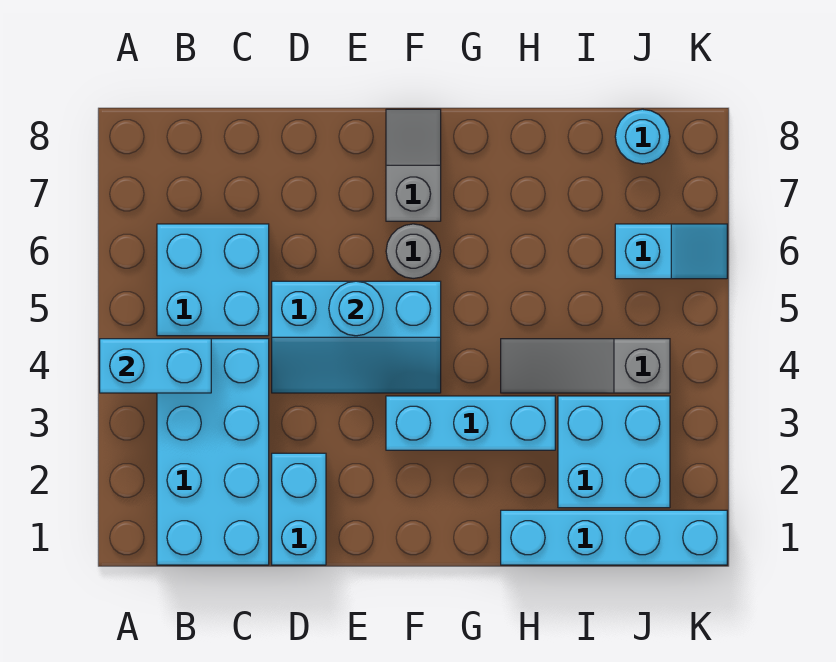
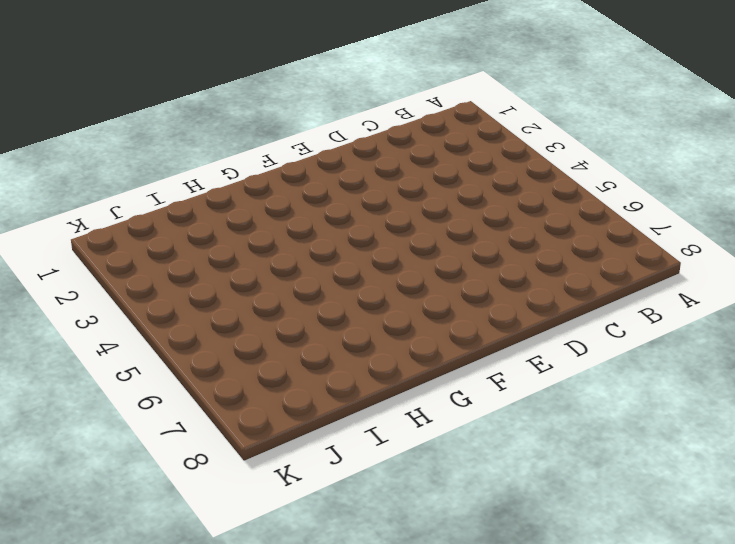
none -> cyan 2x4 brick [157,339,269,565]
none -> cyan 2x2 brick [157,224,269,336]
none -> cyan 1x2 brick [272,453,326,565]

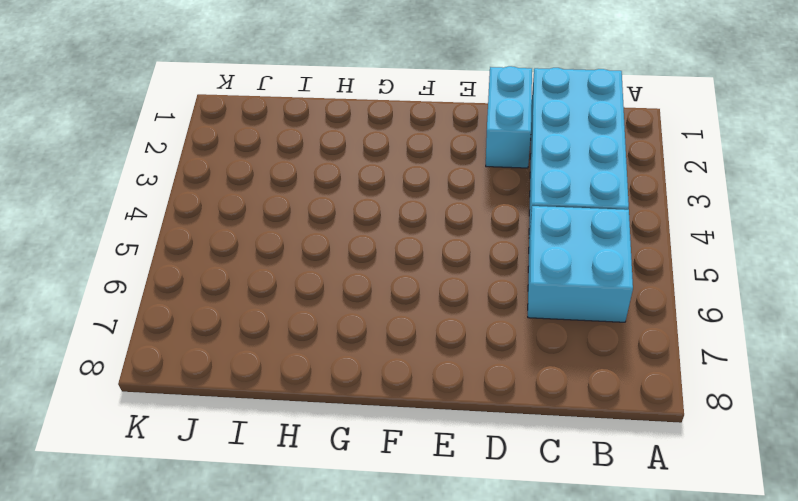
none -> cyan 2x3 slope [272,281,441,393]
none -> cyan 1x3 brick [386,396,555,450]
none -> grey 1x1 round brick [386,224,441,278]

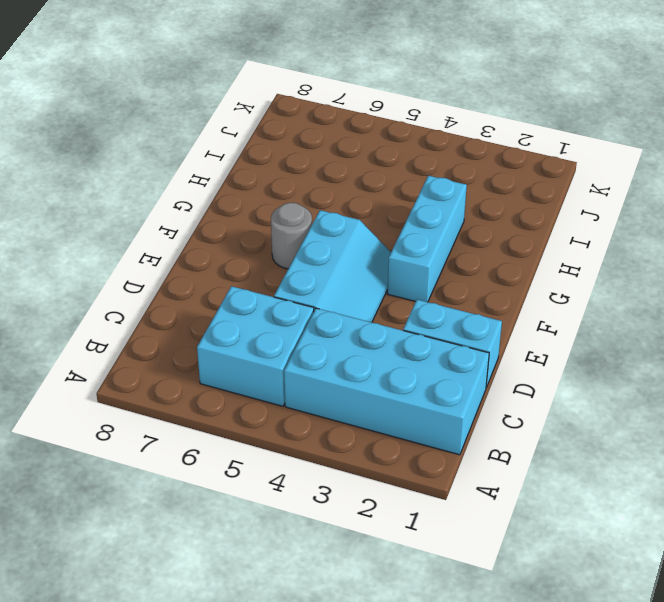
none -> grey 1x2 slope [386,109,441,221]
none -> cyan 1x4 brick [501,510,727,565]
none -> grey 1x3 slope [501,339,670,393]

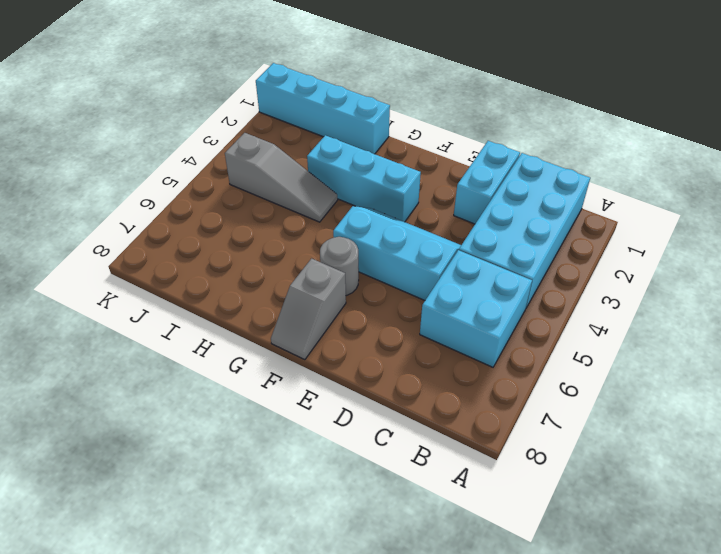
none -> cyan 2x2 brick [558,396,670,508]
none -> cyan 1x2 slope [615,224,727,279]
none -> cyan 1x1 round brick [615,109,670,164]

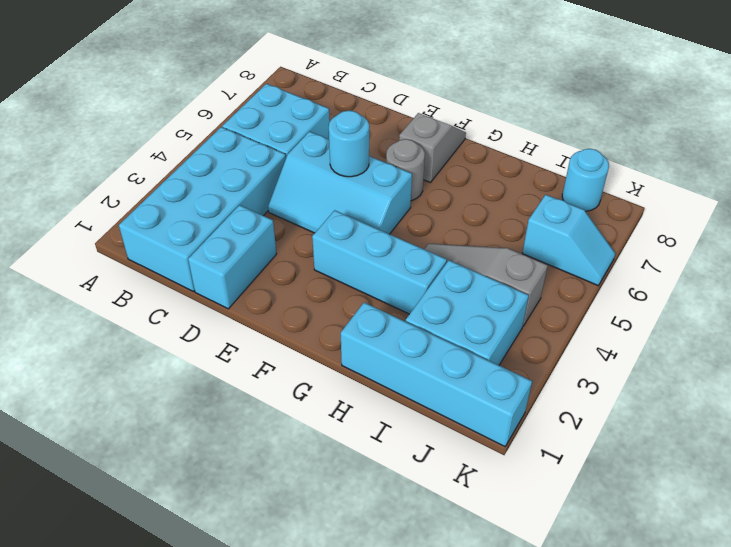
none -> cyan 1x2 brick [100,339,211,393]

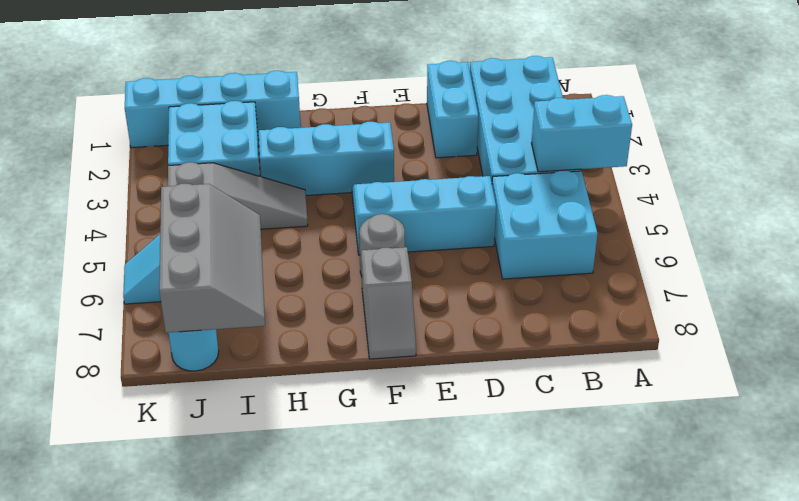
grey 2x3 slope [159,184,265,333] -> none
none -> cyan 1x1 round brick [329,281,383,336]

